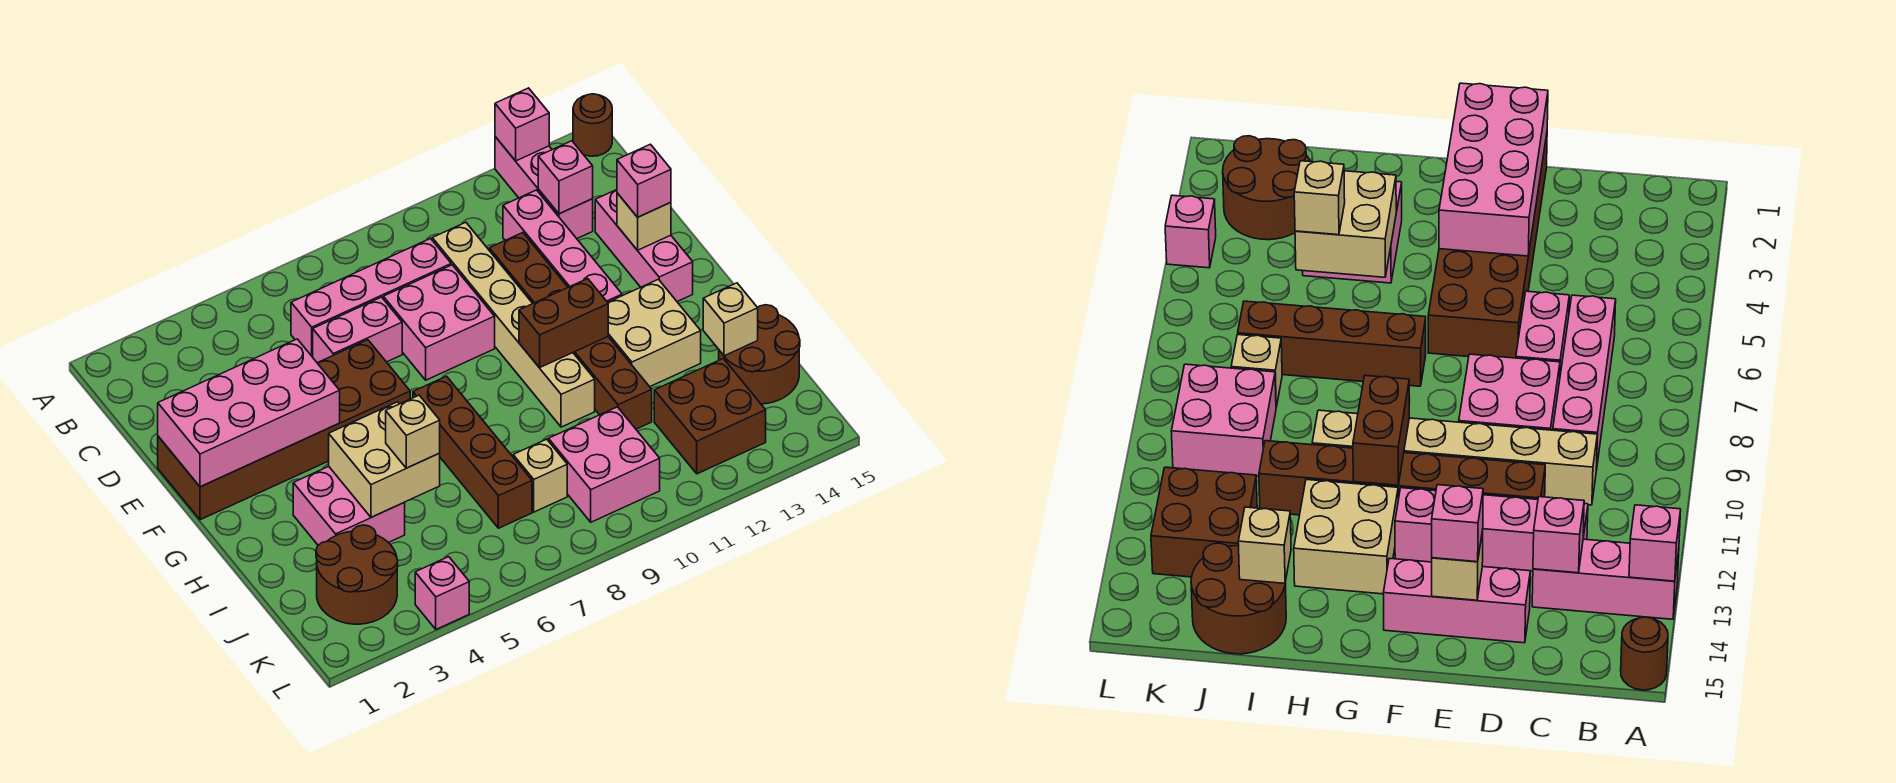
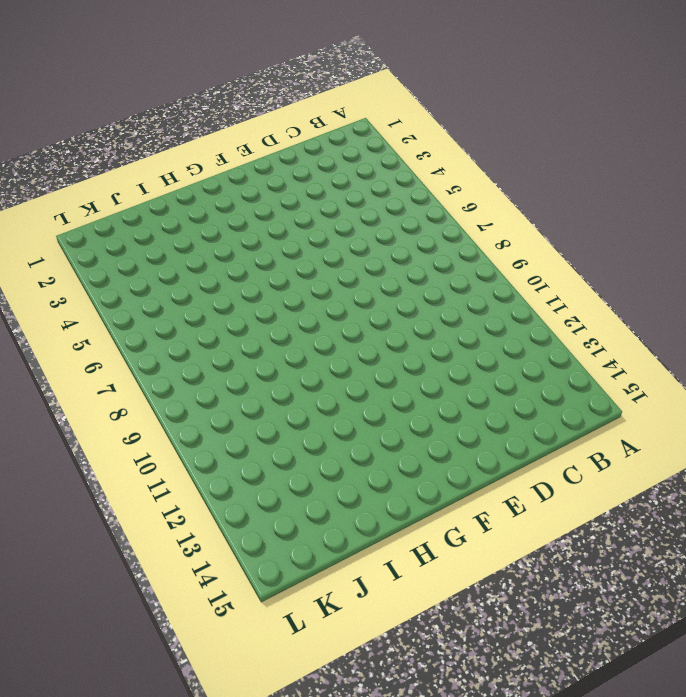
none -> pink 1x3 brick [495,137,593,238]
none -> brown 1x1 round brick [573,94,612,156]
none -> pink 1x4 brick [291,239,451,357]

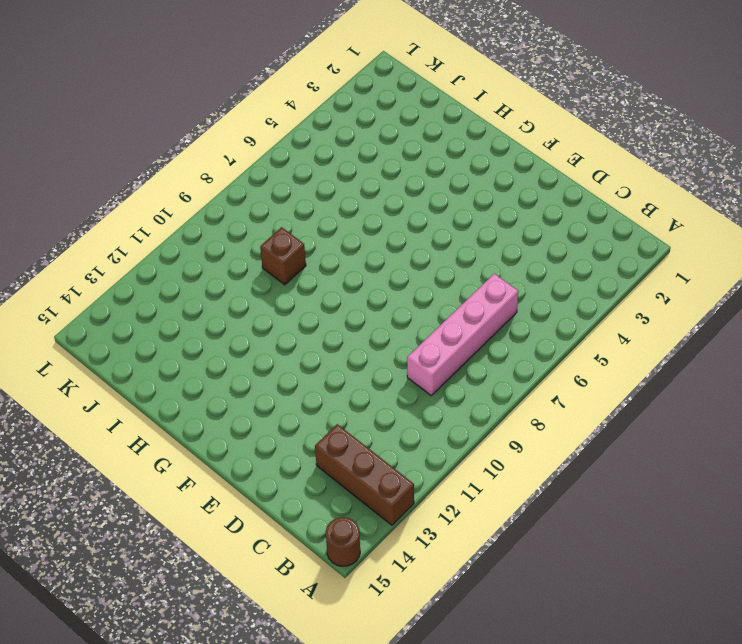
brown 1x3 brick [315,424,414,525] -> pink 1x3 brick [495,137,593,238]
brown 1x1 brick [260,227,306,285] -> none
none -> tan 1x6 brick [432,222,595,427]
none -> pink 1x4 brick [503,190,622,302]
none -> pink 1x2 brick [313,297,402,363]

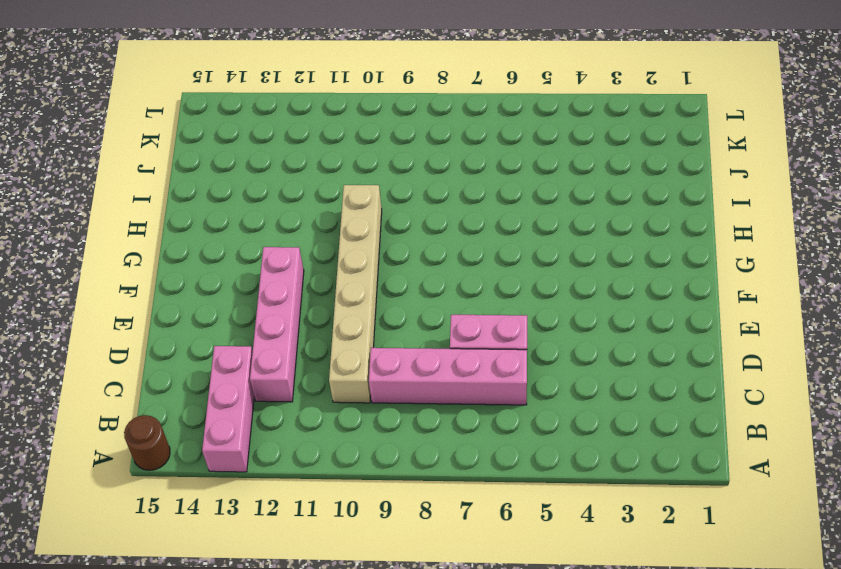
none -> pink 2x2 brick [383,265,495,380]
none -> brown 1x6 brick [489,233,652,429]
none -> pink 1x3 brick [595,190,693,302]

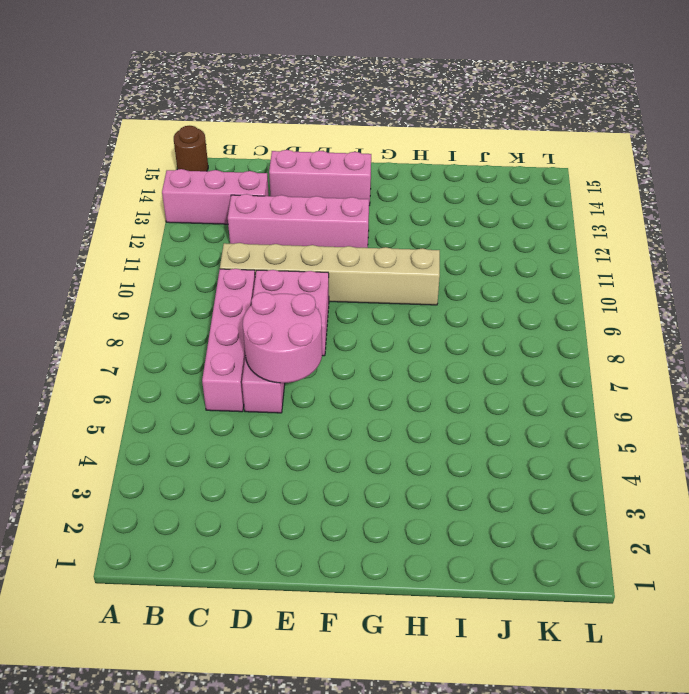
pink 2x2 round brick [243,292,322,383] -> none
none -> brown 1x6 brick [489,233,652,429]
none -> brown 2x6 brick [158,340,410,520]
none -> brown 1x4 brick [413,376,532,528]

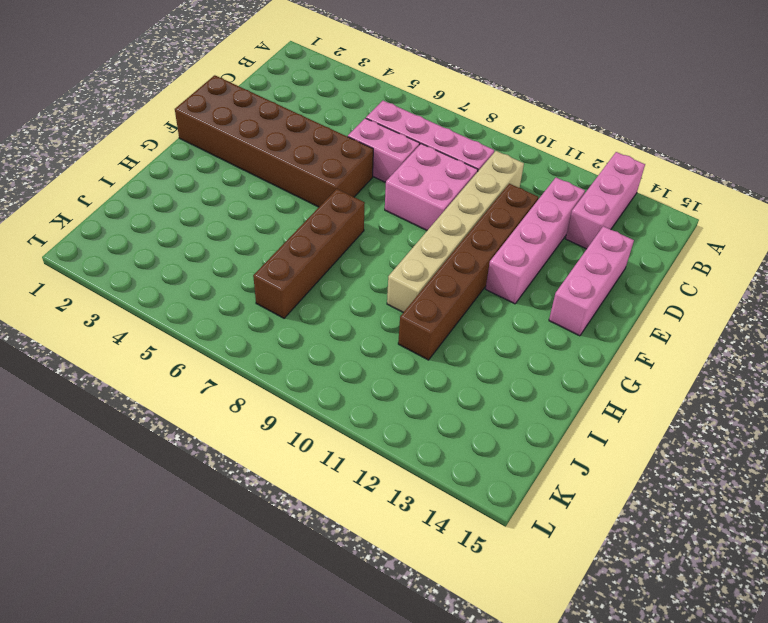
none -> brown 1x1 round brick [573,94,612,156]
none -> tan 2x2 brick [608,279,701,387]
none -> pink 2x2 brick [293,466,405,545]

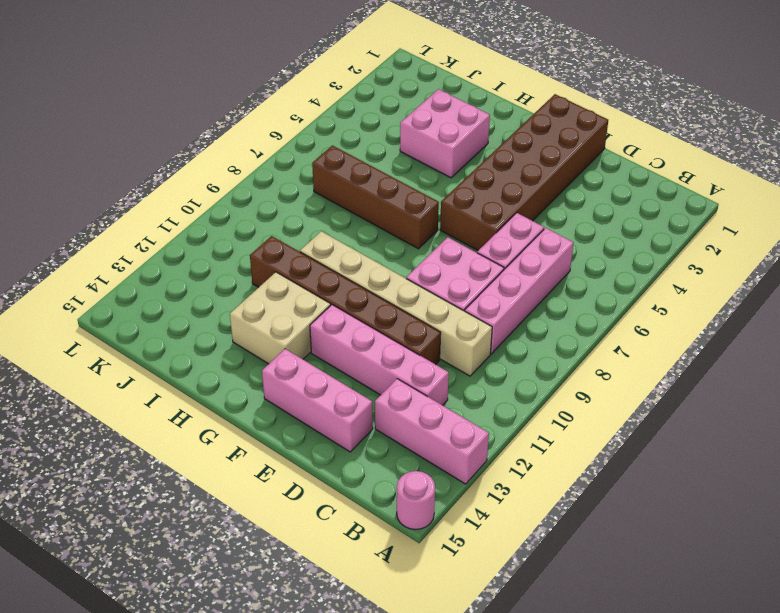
pink 1x1 round brick [397,471,435,530] -> brown 1x1 round brick [573,94,612,156]
none -> brown 2x2 round brick [719,305,800,404]
none -> brown 2x2 round brick [316,525,398,624]
none -> tan 1x1 brick [513,439,567,512]

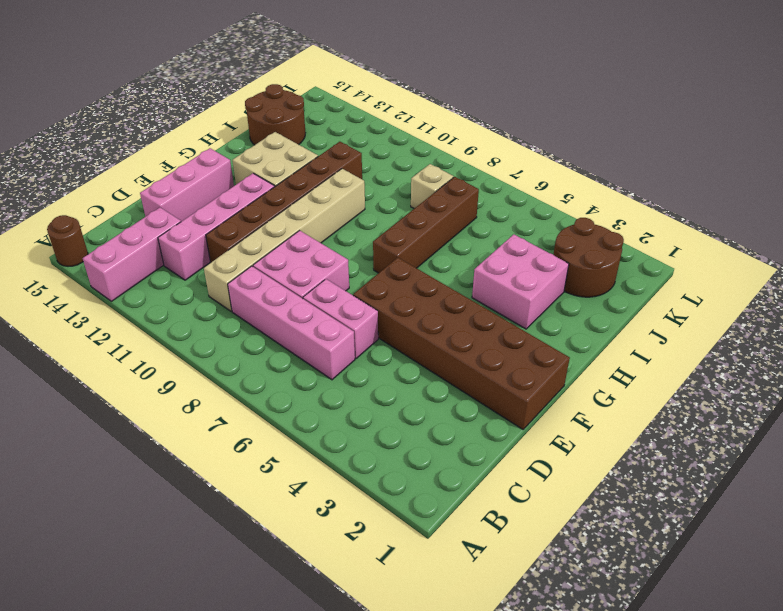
none -> pink 2x2 brick [549,407,660,522]
none -> brown 2x2 brick [654,358,766,474]
none -> pink 1x1 brick [415,557,469,629]

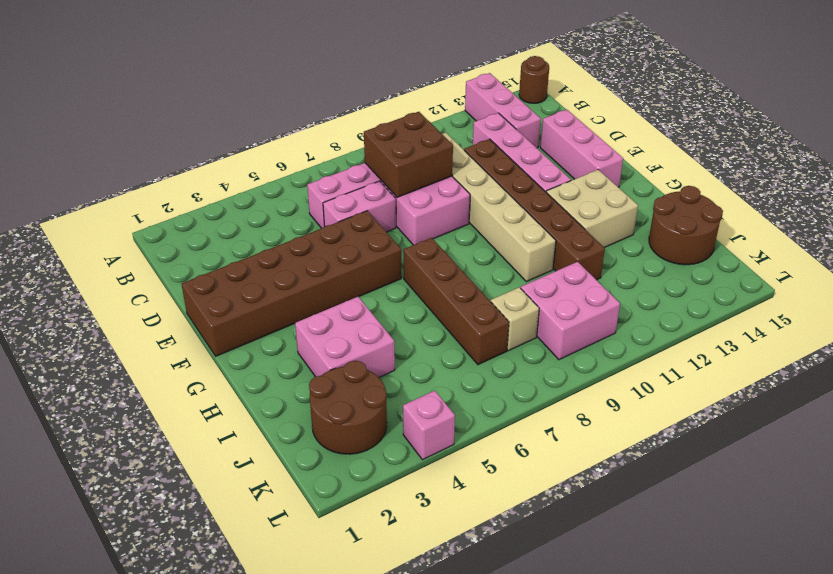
brown 2x2 brick [364,112,453,197] -> brown 2x2 brick moved to [654,358,766,474]
none -> pink 1x1 brick [495,88,549,161]
none -> pink 1x1 brick [538,141,593,214]
none -> pink 2x4 brick [158,339,340,487]

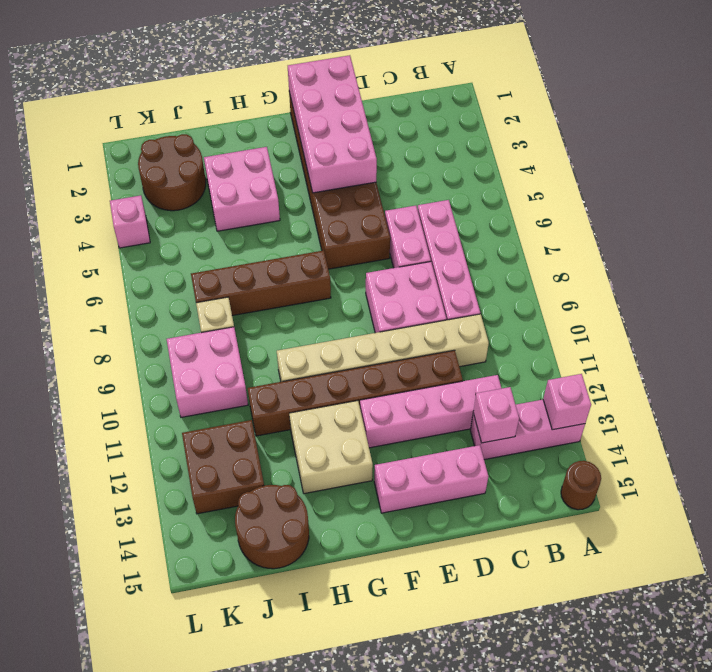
none -> tan 1x1 brick [617,193,671,250]
none -> brown 1x2 brick [519,279,608,368]
none -> tan 2x2 brick [329,402,440,517]

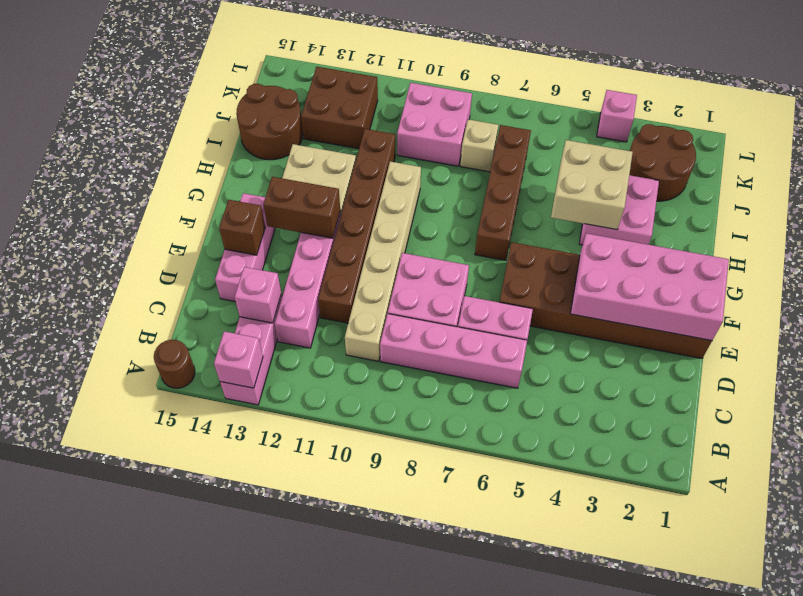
brown 1x1 brick [219,200,265,255] -> tan 1x1 brick [617,193,671,250]
brown 1x2 brick [263,177,340,238] -> brown 1x2 brick moved to [519,279,608,368]
none -> tan 1x1 brick [703,283,758,356]
none -> pink 1x1 brick [617,144,671,217]
none -> tan 1x1 brick [386,395,440,468]

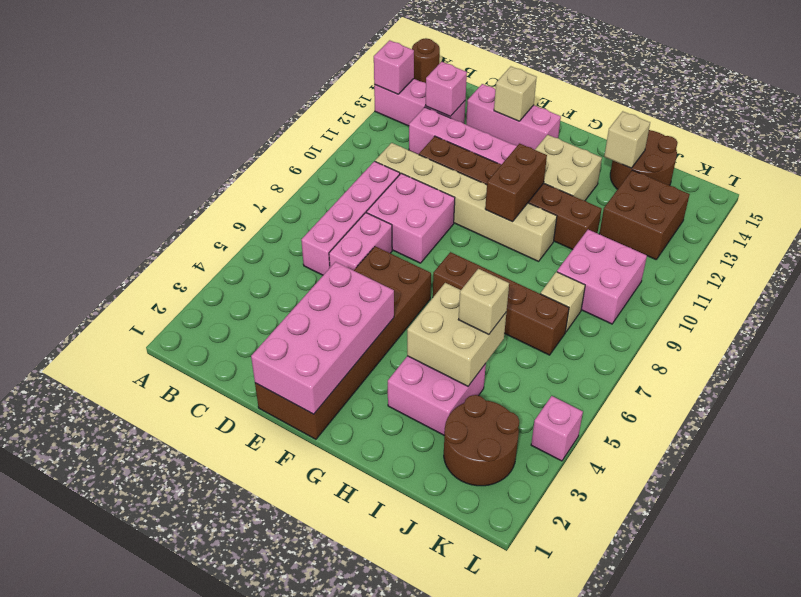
none -> pink 1x1 brick [617,144,671,217]

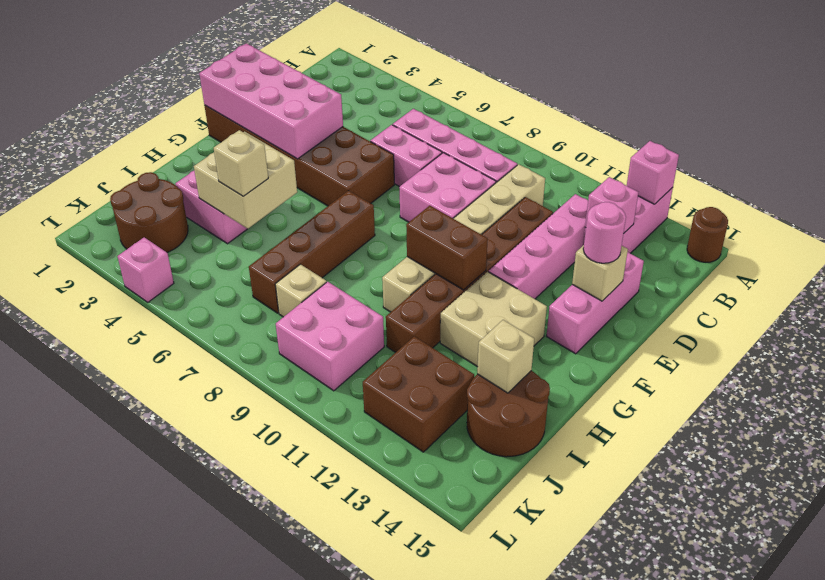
pink 1x1 round brick [583,202,626,263] -> pink 1x1 brick [617,144,671,217]

